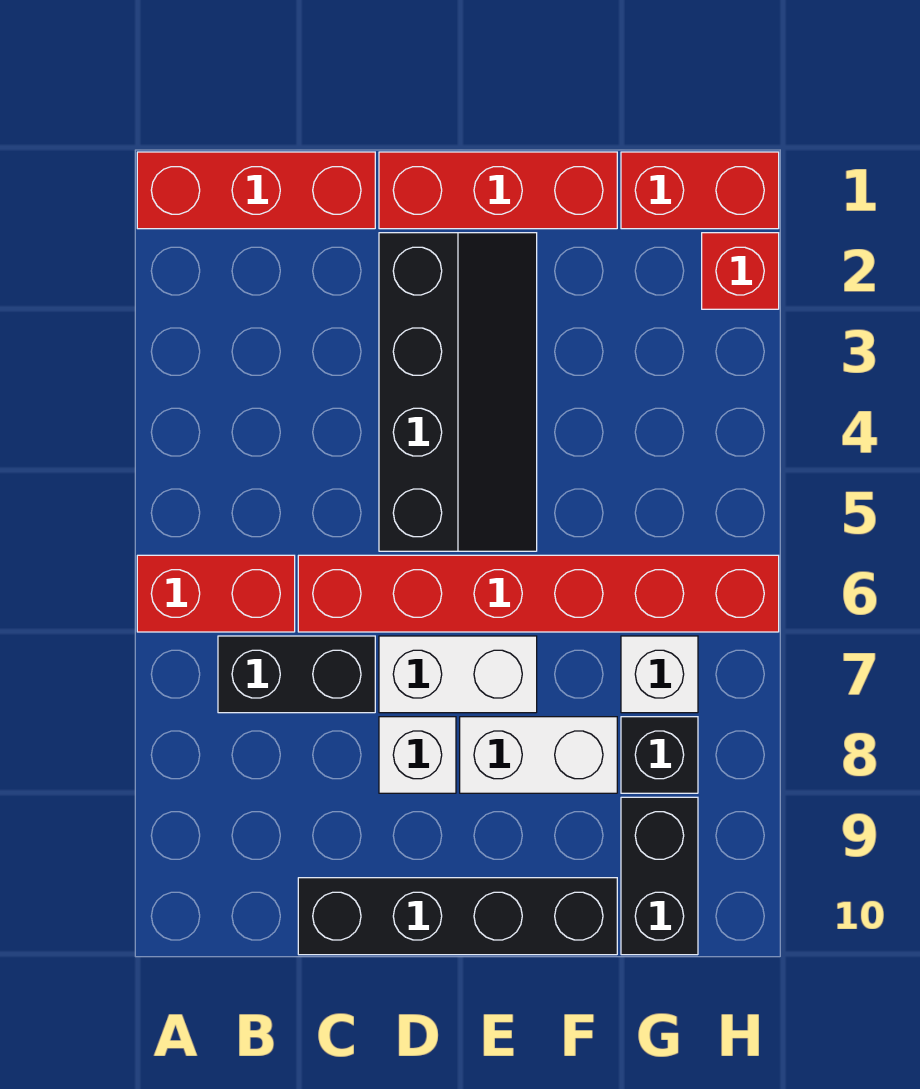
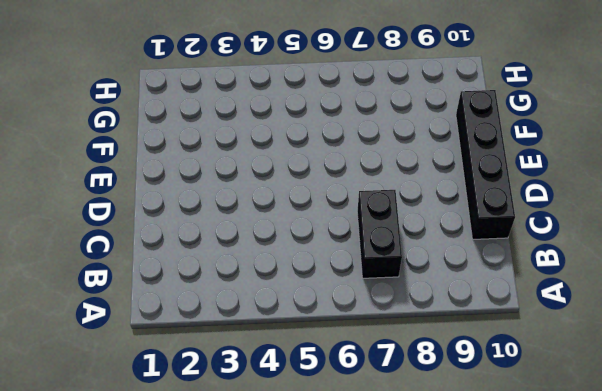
none -> red 1x3 brick [137,152,375,229]
none -> red 1x2 brick [137,555,295,632]
none -> red 1x6 brick [298,555,779,632]

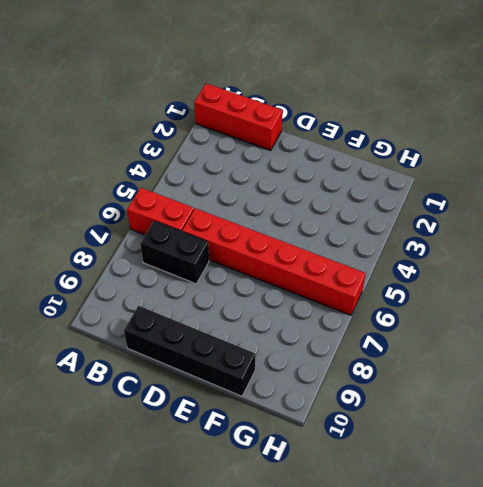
none -> red 1x3 brick [379,152,617,229]
none -> black 2x4 slope [379,233,537,551]
none -> white 1x2 brick [379,636,537,713]

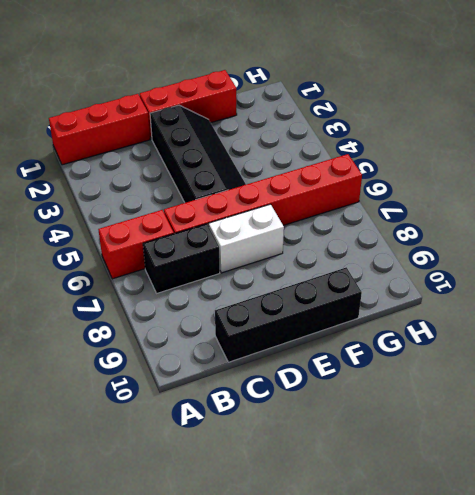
none -> white 1x1 brick [379,717,456,793]
none -> white 1x2 brick [460,717,617,793]
none -> red 1x2 brick [621,152,779,229]

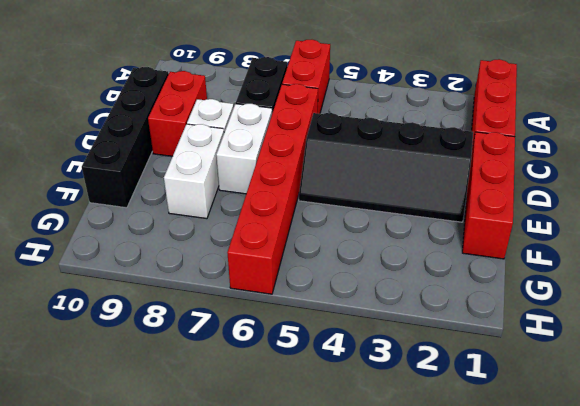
red 1x2 brick [148,71,207,156] -> red 1x2 brick moved to [621,152,779,229]
none -> white 1x1 brick [621,636,698,713]
none -> black 1x1 brick [621,717,698,793]
none -> black 1x2 brick [621,797,698,955]

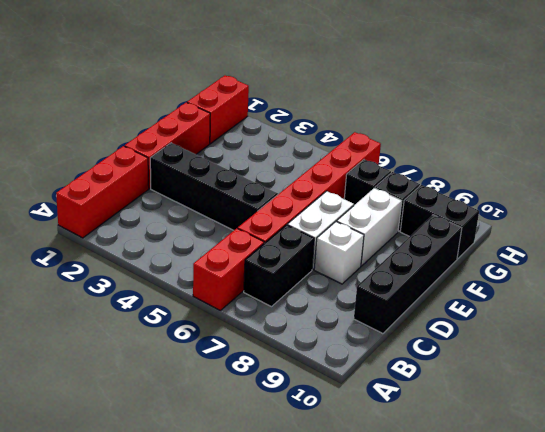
black 1x1 brick [344,159,391,205] -> white 1x1 brick [621,636,698,713]
none -> red 1x1 brick [702,233,779,309]

